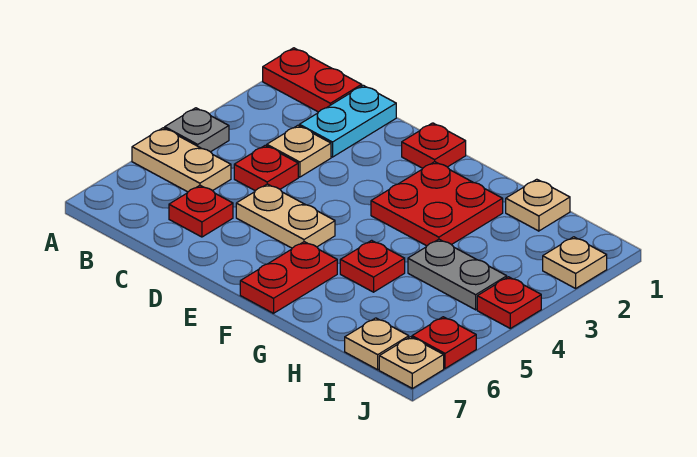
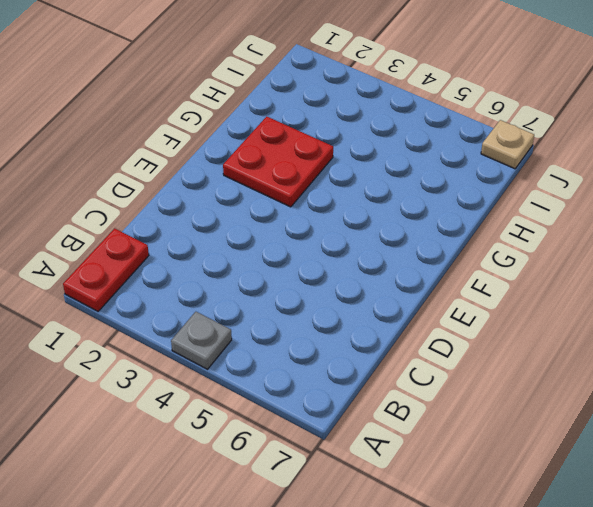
none -> tan 1x2 plate [132,128,231,192]
none -> cyan 1x2 plate [299,85,396,157]
none -> tan 1x1 plate [267,125,331,177]

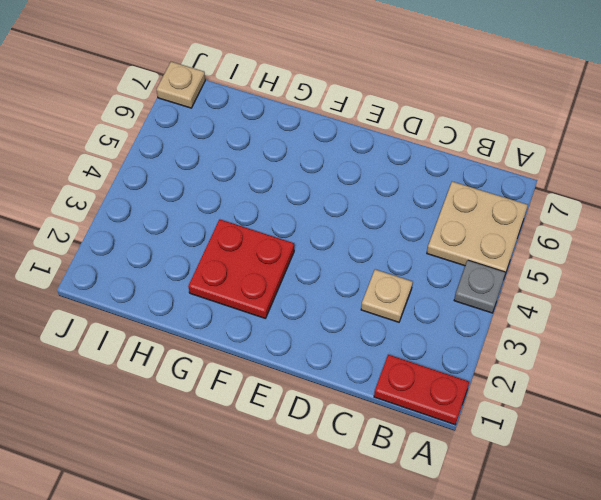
tan 2x2 plate [427,182,528,272] -> tan 1x2 plate [132,128,231,192]
none -> cyan 1x2 plate [299,85,396,157]
none -> red 1x1 plate [234,145,298,191]
none -> red 1x1 plate [169,185,233,237]

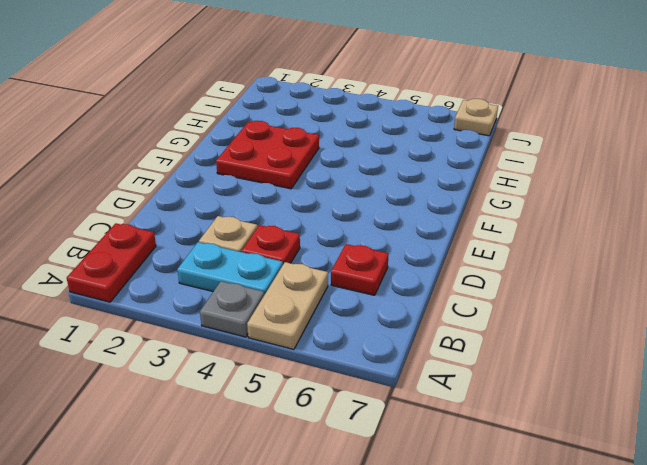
cyan 1x2 plate [177,242,283,295] -> cyan 1x2 plate moved to [299,85,396,157]
none -> tan 1x2 plate [236,184,335,248]
none -> red 1x1 plate [402,123,466,168]
none -> red 1x2 plate [240,242,337,313]

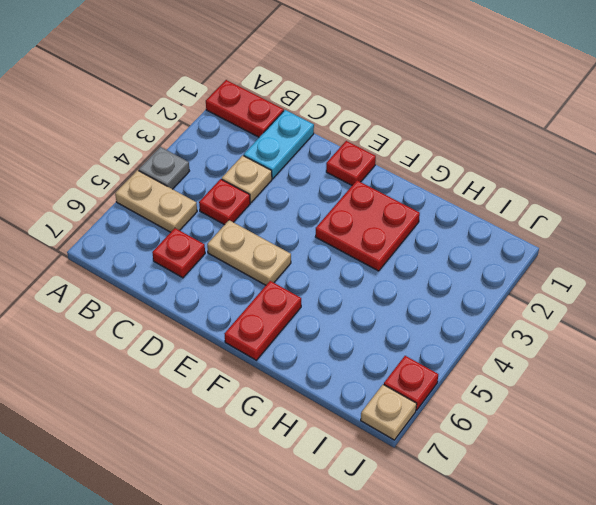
none -> red 1x1 plate [340,240,405,292]
none -> tan 1x1 plate [506,179,570,231]
none -> grey 1x2 plate [408,239,507,310]

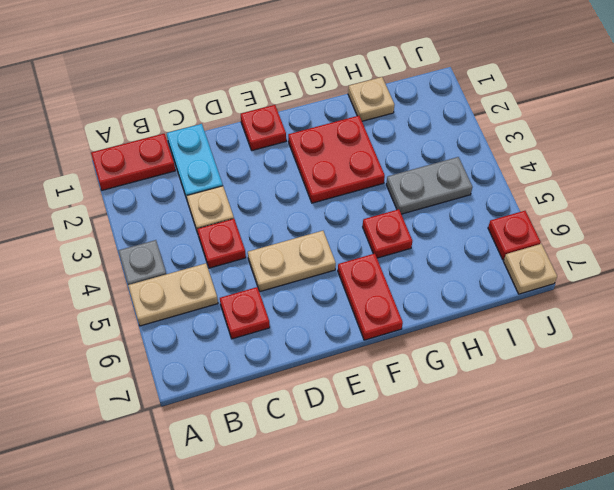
none -> tan 1x1 plate [345,318,409,370]
none -> tan 1x1 plate [543,237,607,288]
none -> red 1x1 plate [477,277,541,328]

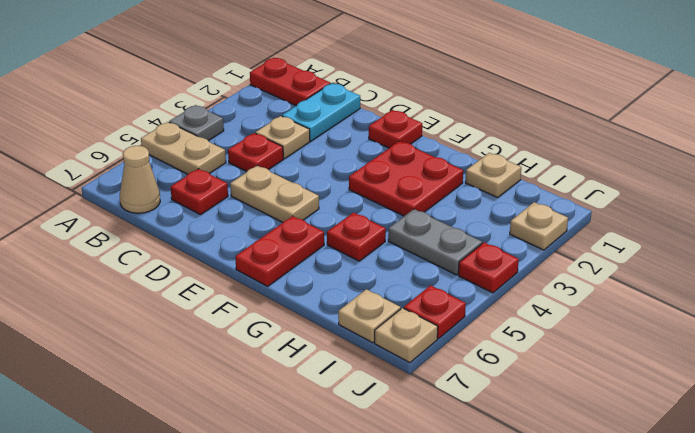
tan 1x1 cone [120,146,160,213] -> none

